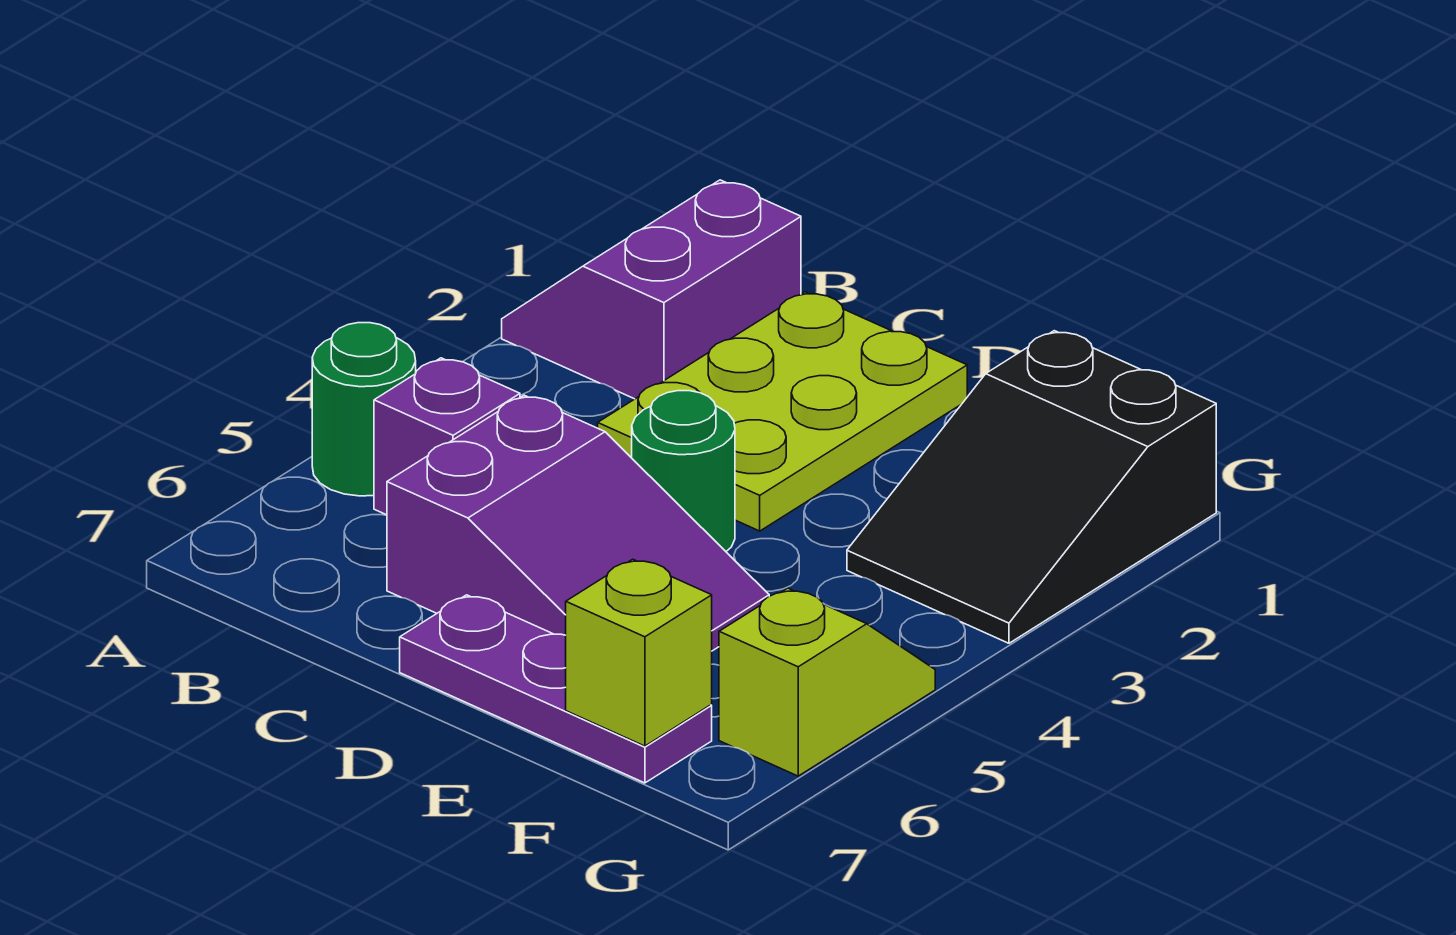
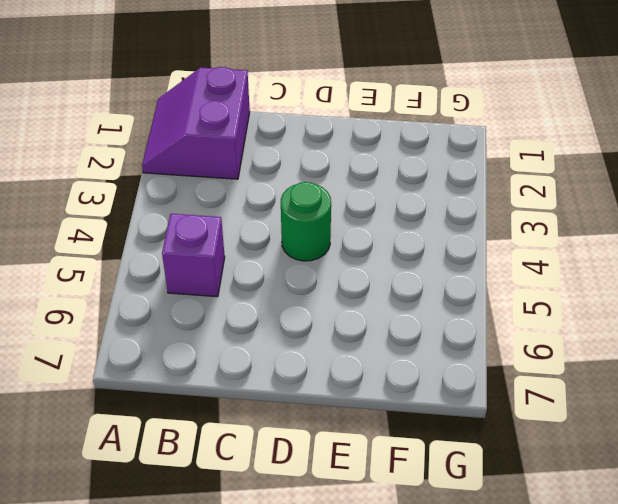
none -> green 1x1 round brick [312,323,416,496]
none -> lime 2x3 plate [598,292,967,531]

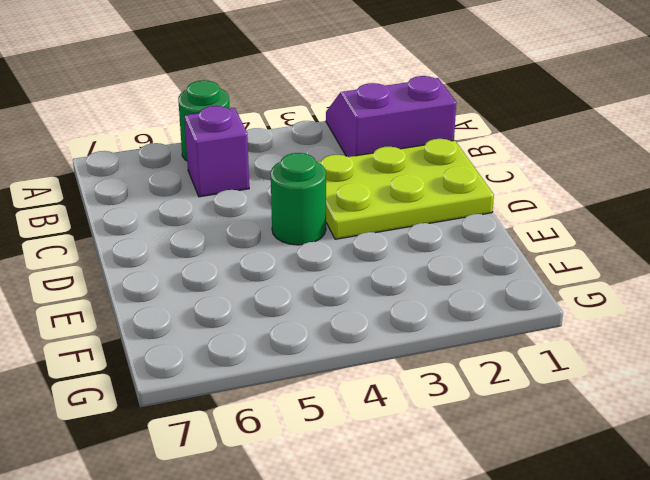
none -> purple 2x3 slope [387,395,769,651]
none -> purple 1x3 plate [400,595,712,783]

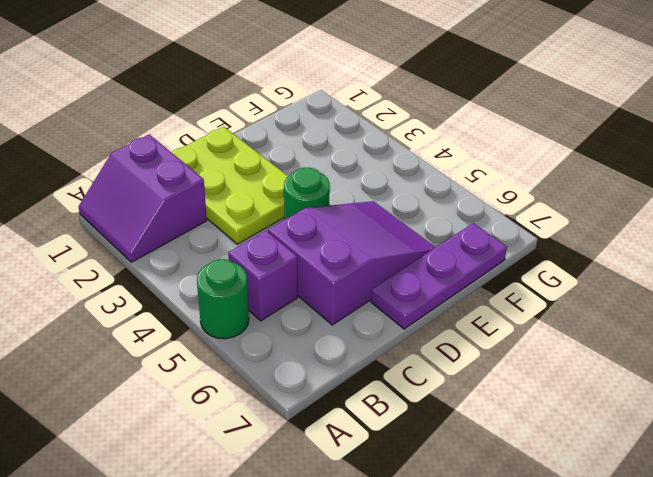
none -> black 2x3 slope [847,331,1216,643]
none -> lime 1x2 slope [719,588,935,776]

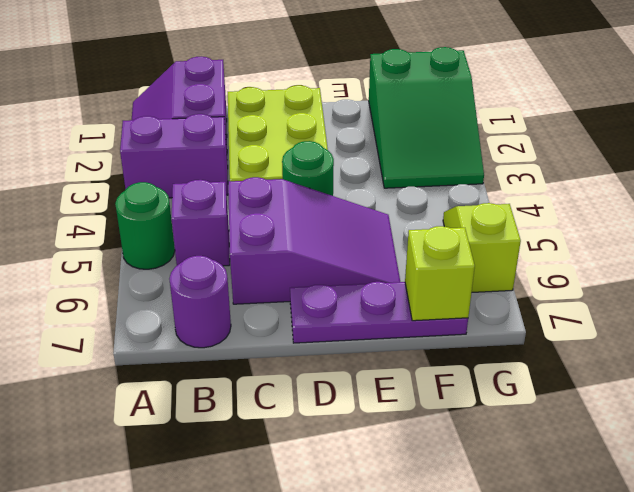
purple 1x2 brick [120,114,228,198] -> none
purple 1x1 round brick [169,256,231,348] -> none
green 2x3 slope [369,47,484,188] -> black 2x3 slope [847,331,1216,643]

